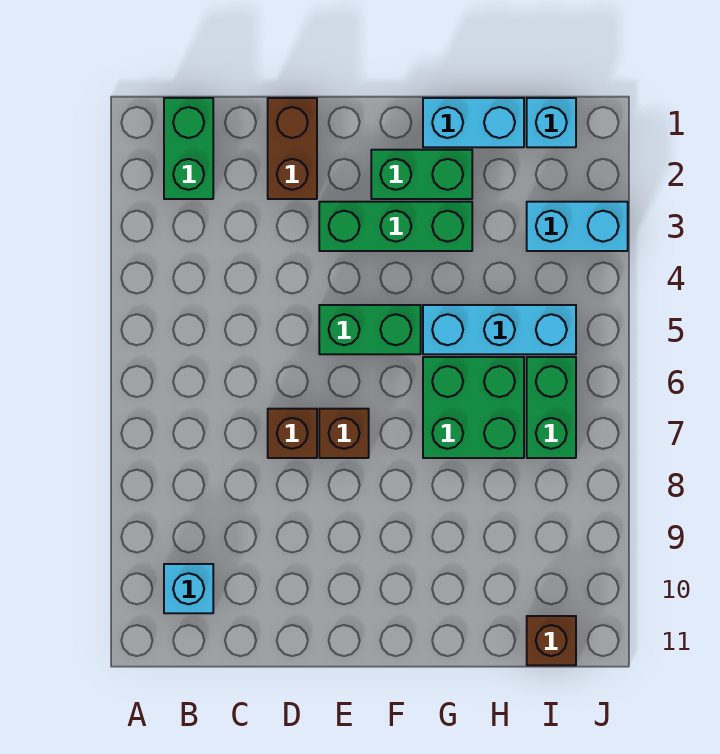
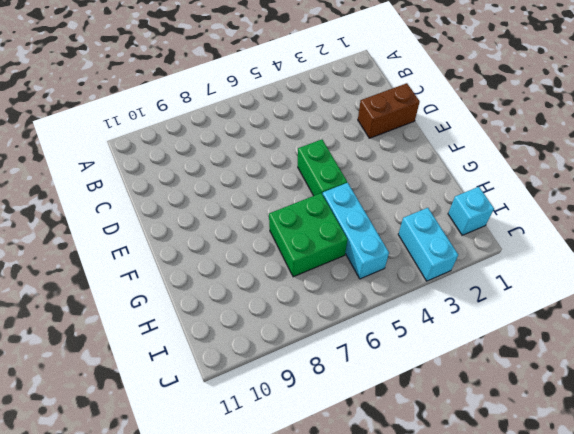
none -> green 1x2 brick [164,98,213,199]
none -> cyan 1x1 brick [164,564,213,613]
none -> brown 1x1 brick [268,409,317,458]

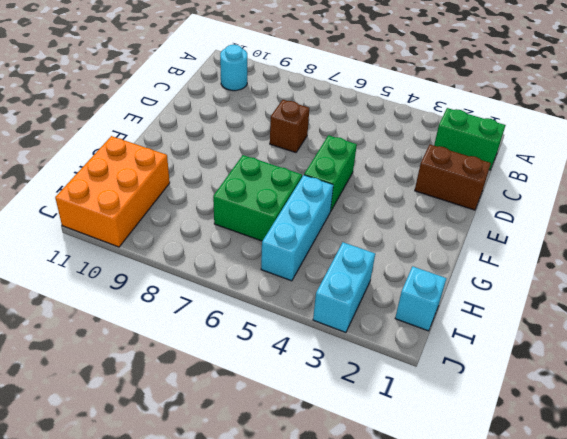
cyan 1x1 round brick [220,45,247,91] -> cyan 1x1 brick [164,564,213,613]
orange 2x3 brick [55,136,170,247] -> brown 1x1 brick [527,616,576,665]
none -> green 1x3 brick [319,202,472,251]
none -> brown 1x1 brick [319,409,369,458]
none -> green 1x2 brick [371,150,472,199]

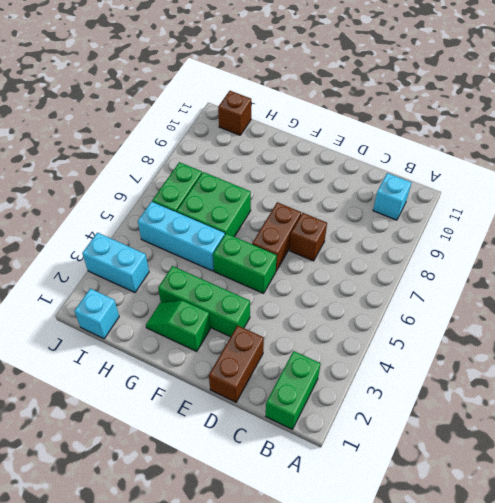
brown 1x2 brick [252,202,301,271] -> brown 1x1 brick [319,409,369,458]
green 1x2 slope [146,301,210,351] -> green 1x2 brick [371,150,472,199]
none -> cyan 1x2 brick [423,98,524,147]

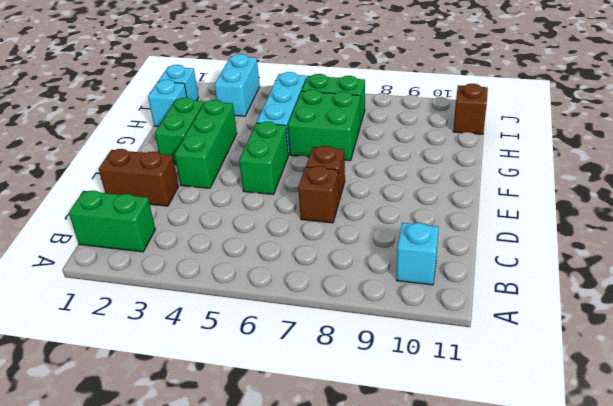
cyan 1x1 brick [148,80,187,127] -> cyan 1x2 brick [423,98,524,147]

